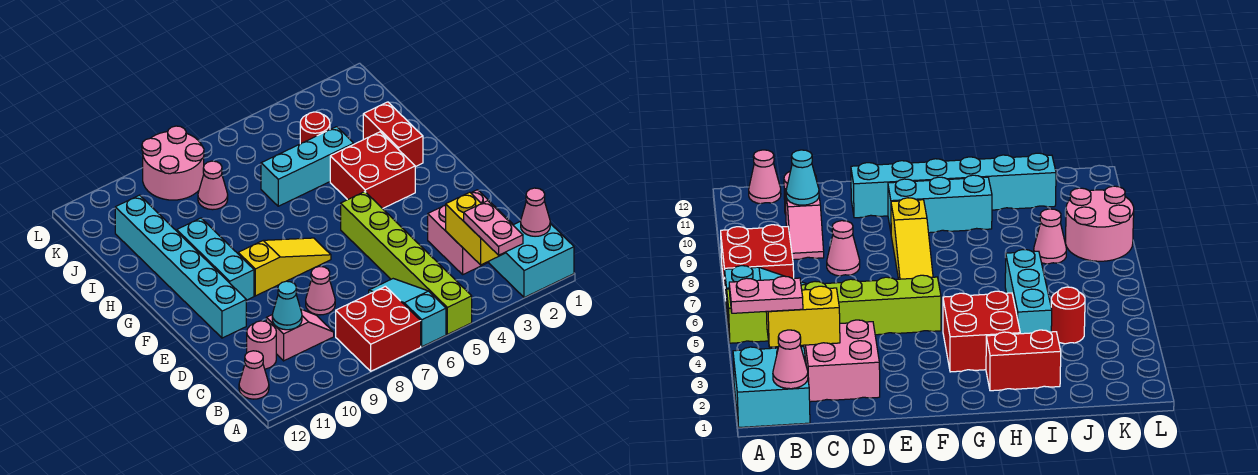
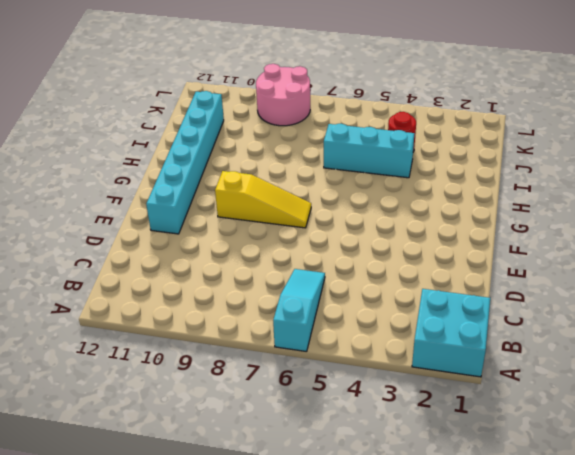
none -> lime 1x6 brick [341,192,472,334]
none -> red 2x2 brick [336,286,421,371]
none -> pink 1x1 cone [239,351,269,399]

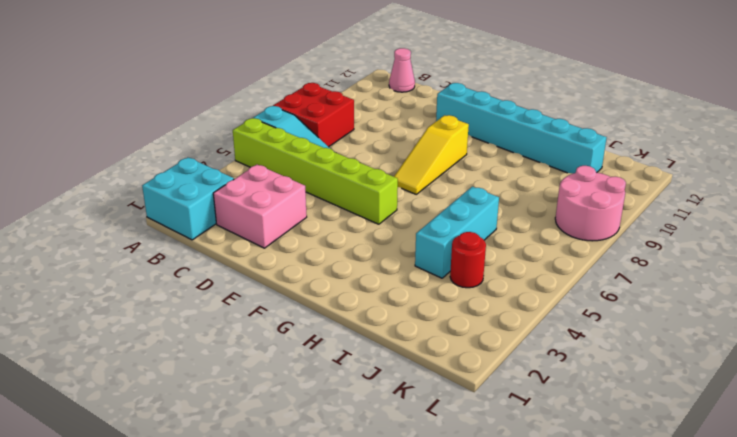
none -> pink 1x2 slope [266,309,334,361]
none -> pink 1x1 round brick [247,321,276,369]
none -> pink 1x1 cone [306,266,335,315]

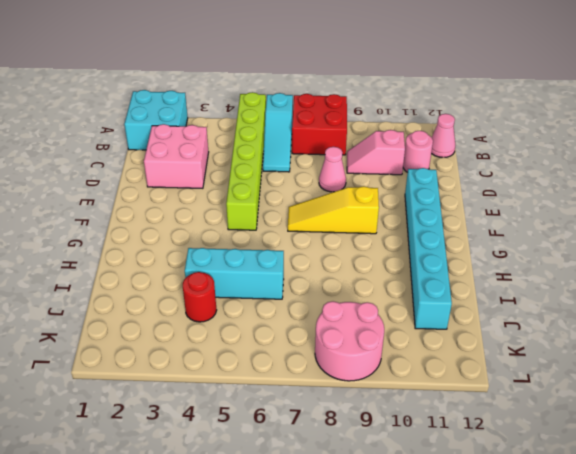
none -> cyan 1x3 brick [177,218,254,300]
none -> red 2x2 brick [330,132,415,209]
none -> red 1x2 brick [363,102,423,167]

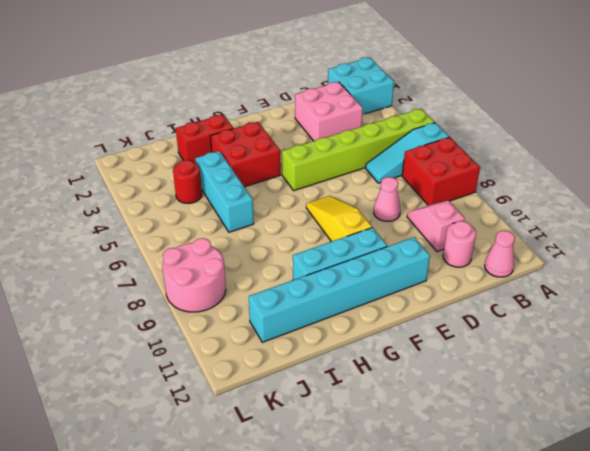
none -> pink 1x1 cone [198,161,228,210]
none -> pink 1x1 cone [521,188,550,236]
none -> yellow 1x2 brick [446,192,505,265]

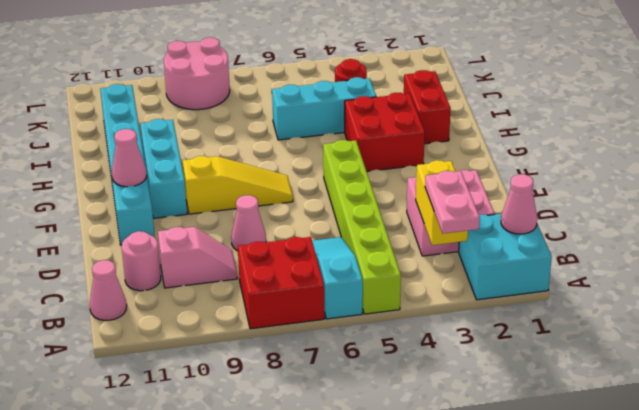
pink 1x1 cone [112,129,147,187] -> pink 1x1 cone moved to [198,161,228,210]
none -> cyan 1x1 cone [272,281,302,330]

